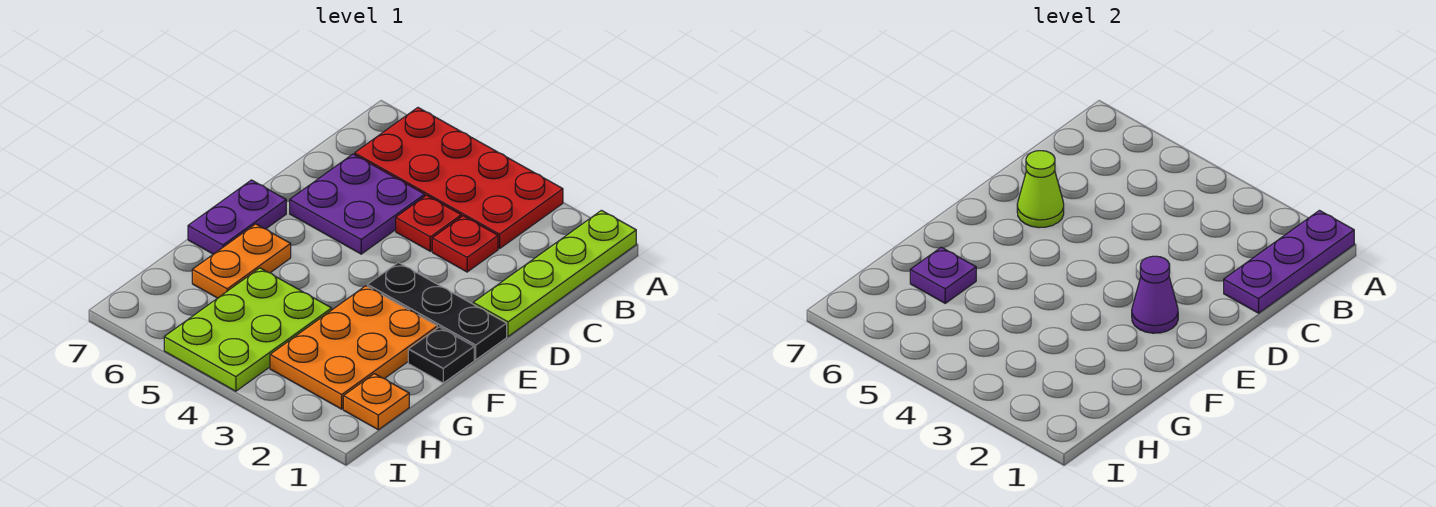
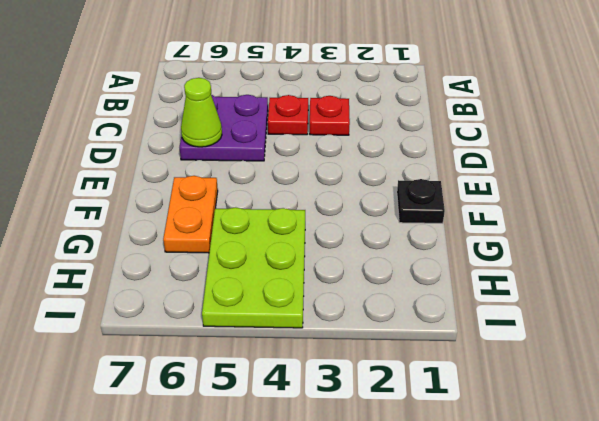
none -> lime 1x4 plate [473,210,636,336]
none -> red 2x4 plate [355,108,563,249]
none -> black 1x3 plate [367,262,507,360]

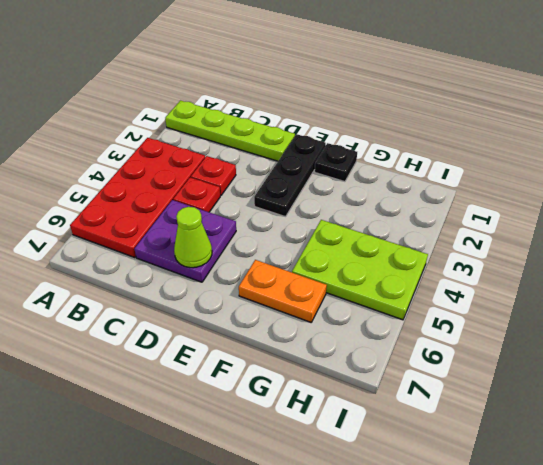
none -> purple 1x2 plate [188,180,286,254]
none -> orange 2x3 plate [270,286,437,409]
none -> orange 1x1 plate [343,374,409,430]

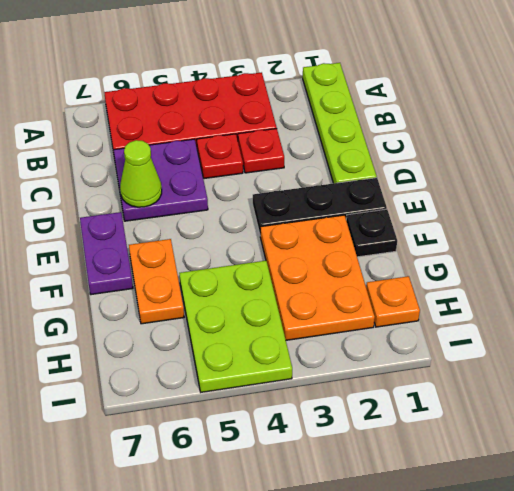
none -> purple 1x3 plate [1224,210,1354,313]
none -> purple 1x1 cone [1132,256,1178,333]
none -> purple 1x1 plate [910,247,976,303]

